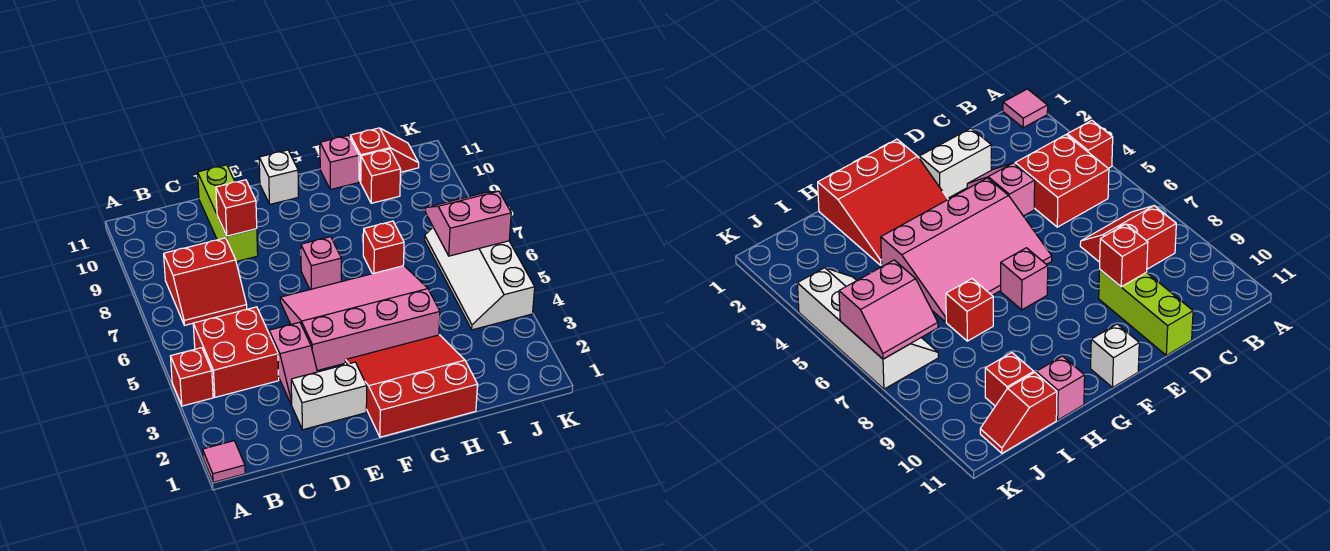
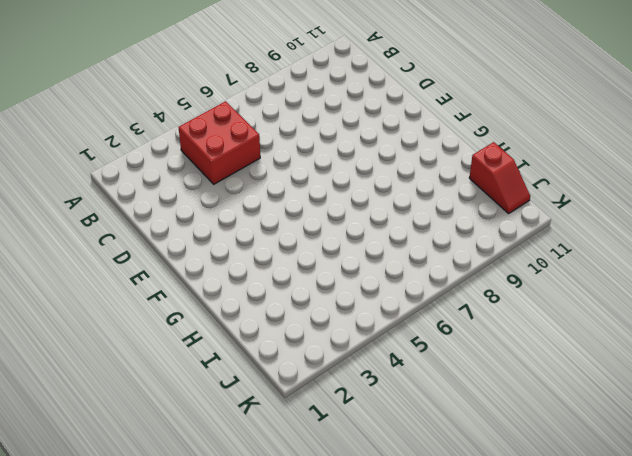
none -> pink 1x1 tile [203,441,245,482]
none -> red 1x1 brick [170,348,213,406]
none -> red 2x2 slope [164,238,247,325]

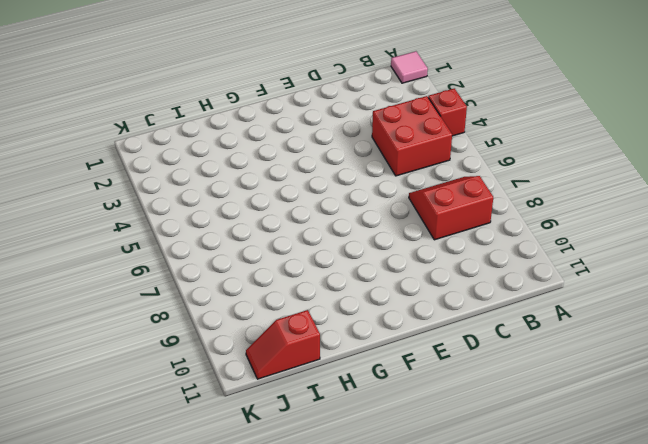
none -> white 1x2 brick [291,362,367,430]
none -> pink 1x2 slope [269,322,317,404]
none -> lime 1x3 brick [198,165,258,262]

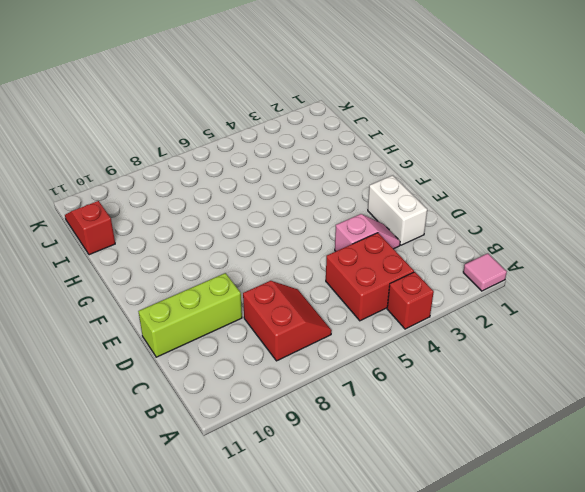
none -> pink 3x4 slope [280,266,440,371]
none -> red 3x3 slope [345,335,478,437]
none -> pink 1x1 brick [301,237,341,290]

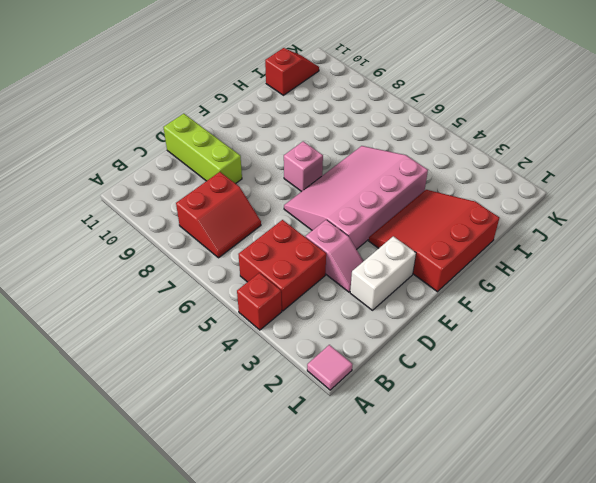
none -> white 1x1 brick [259,150,298,204]
none -> red 1x1 brick [363,221,404,274]
none -> pink 1x1 brick [320,135,359,189]

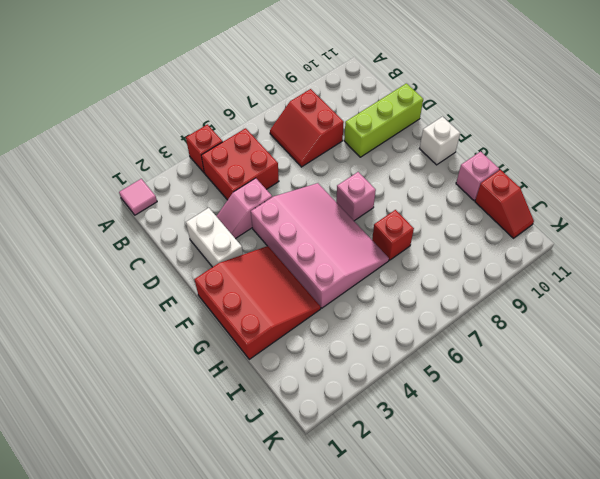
none -> red 1x1 brick [361,149,401,203]
none -> white 2x4 slope [425,228,535,330]
none -> red 1x1 brick [216,180,257,236]

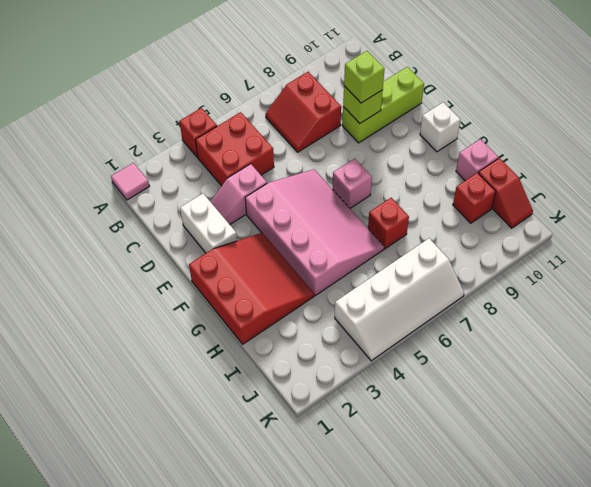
lime 1x1 brick [343,86,383,123] -> red 1x1 brick [216,180,257,236]
lime 1x1 brick [344,51,384,103] -> none
white 2x4 slope [335,238,464,361] -> white 2x4 slope turned to [425,228,535,330]
none -> pink 2x2 slope [426,191,511,256]

